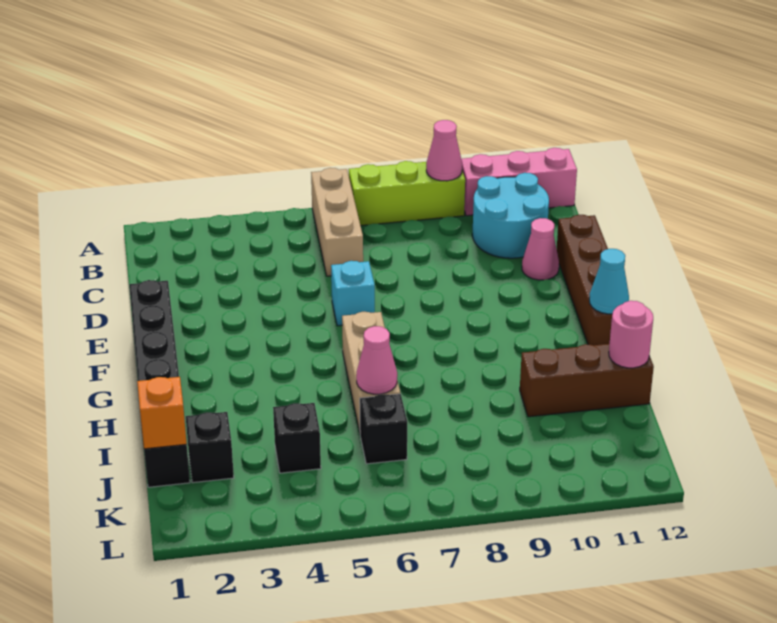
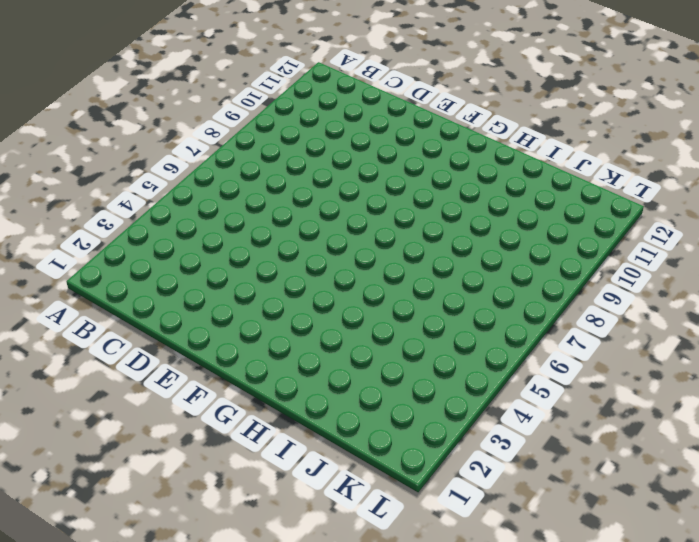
none -> tan 1x3 brick [311,168,363,276]
none -> lime 1x3 brick [349,161,465,226]
none -> pink 1x3 brick [461,148,577,216]

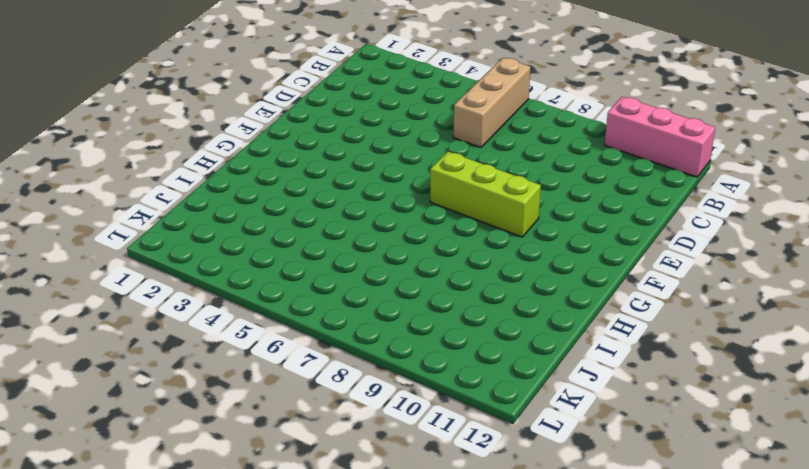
lime 1x3 brick [430,152,541,237] -> lime 1x3 brick moved to [349,161,465,226]
none -> cyan 2x2 round brick [472,173,549,258]
none -> pink 1x1 cone [522,218,559,280]
none -> brown 1x4 brick [557,215,612,345]

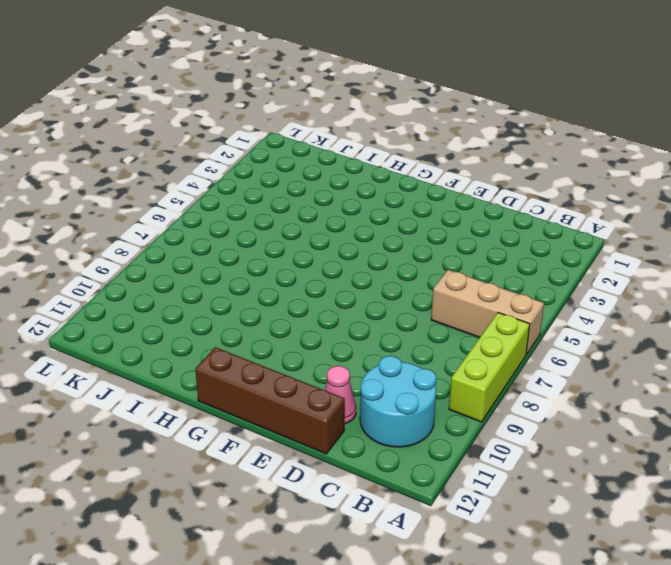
none -> pink 1x3 brick [461,148,577,216]
none -> black 1x6 brick [129,280,190,487]
none -> cyan 1x1 brick [331,261,375,326]

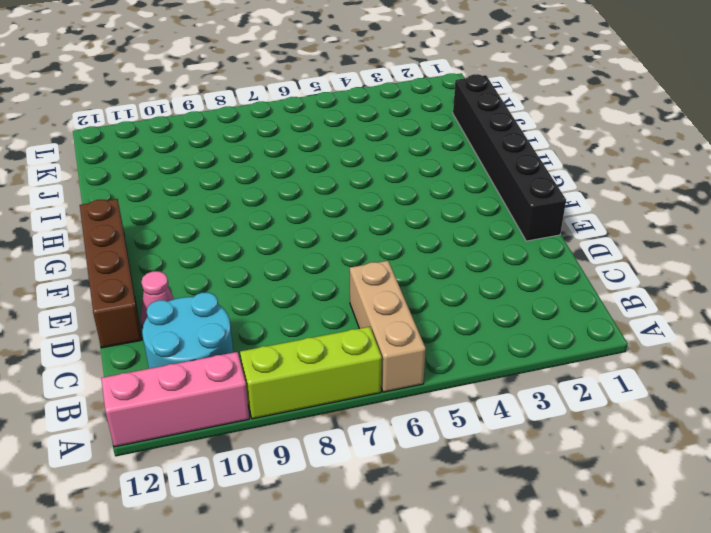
none -> cyan 1x1 brick [331,261,375,326]
none -> tan 1x3 brick [342,312,400,432]
none -> brown 1x3 brick [520,344,654,417]

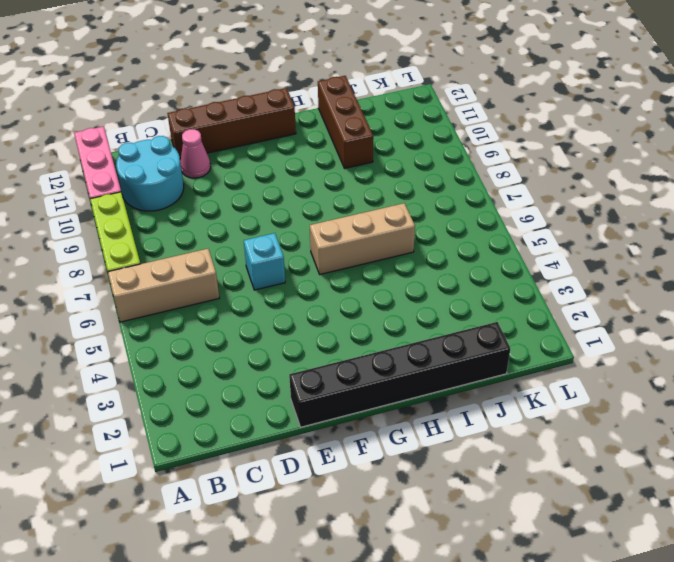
none -> black 1x1 brick [186,412,234,483]
none -> black 1x1 brick [273,403,321,473]
none -> black 1x1 brick [360,394,407,464]

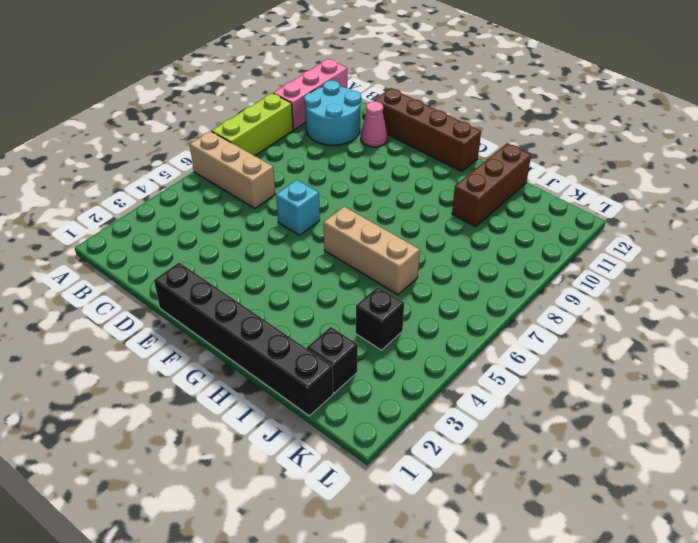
none -> black 1x1 brick [360,394,407,464]
none -> pink 1x1 cone [426,120,462,181]
none -> cyan 1x1 cone [589,249,629,314]

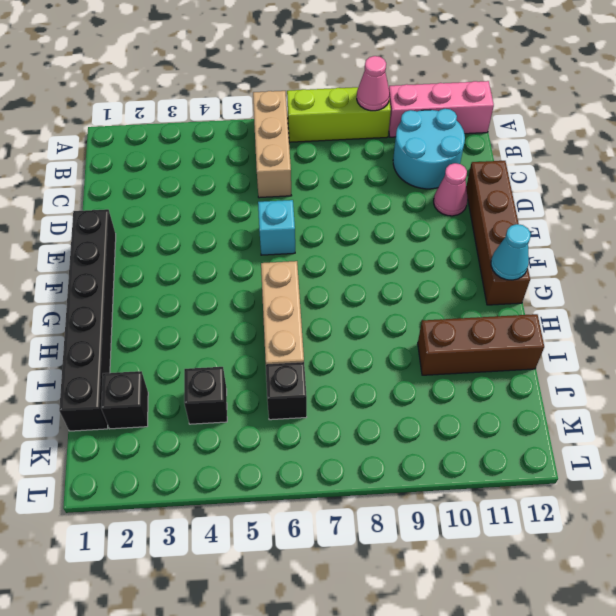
none -> pink 1x1 cone [356,326,397,394]
none -> pink 1x1 round brick [609,301,653,368]
none -> orange 1x1 brick [137,377,187,449]

